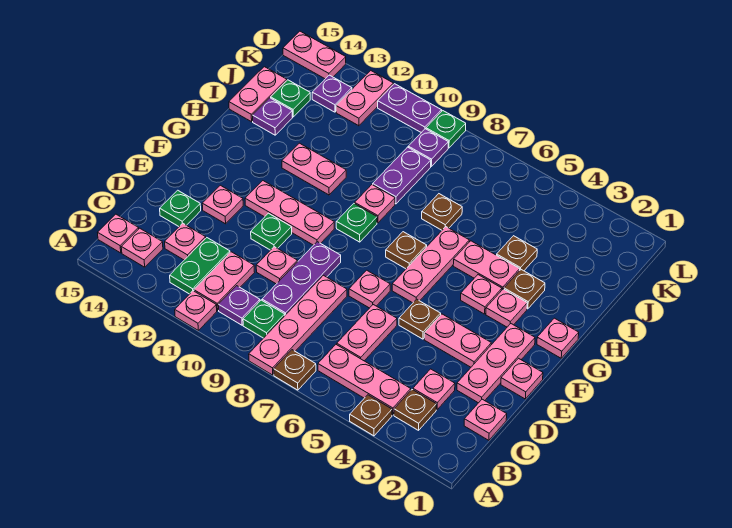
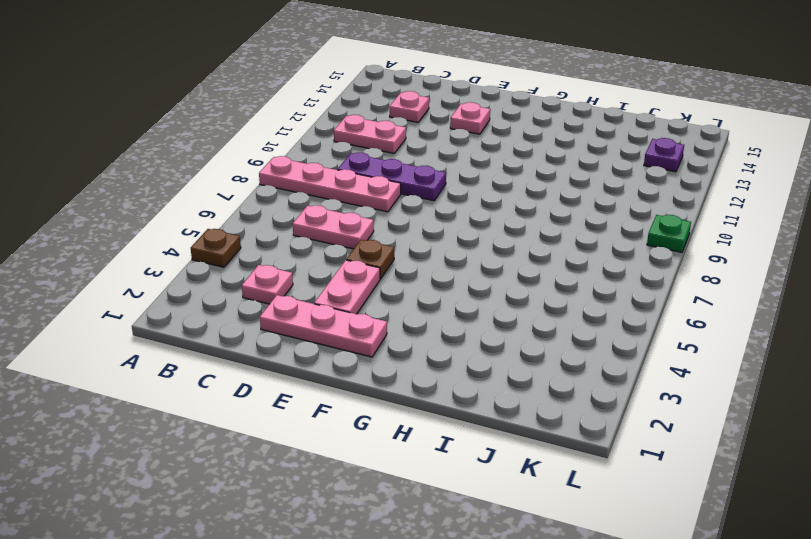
none -> brown 1x1 plate [274,350,316,390]
none -> pink 1x1 plate [175,291,217,330]
none -> brown 1x1 plate [394,390,436,430]
none -> pink 1x3 plate [318,344,411,415]

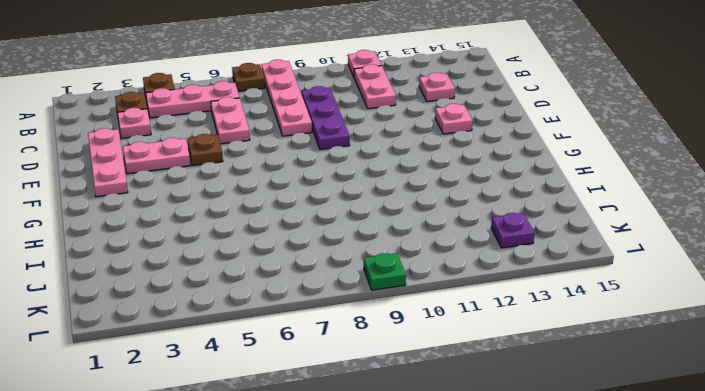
none -> green 1x1 plate [243,300,285,338]
none -> purple 1x1 plate [218,286,260,325]
none -> green 1x2 plate [170,238,230,294]
none -> pink 1x1 plate [121,228,163,267]

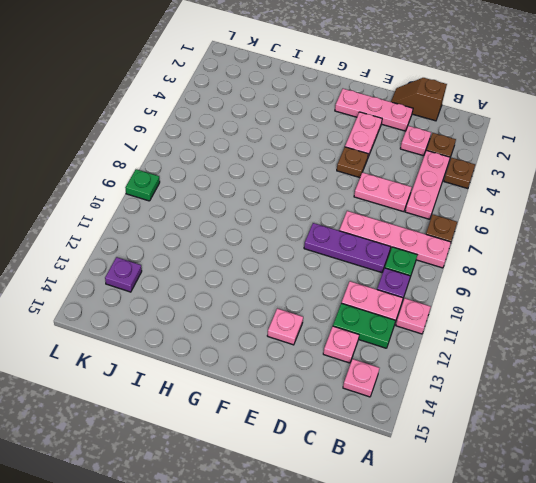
brown 1x2 slope [391,78,447,121] -> pink 1x1 plate [464,399,507,440]
none -> pink 1x1 plate [98,214,139,253]
none -> pink 1x1 plate [256,247,298,284]
none -> green 1x1 plate [160,190,201,226]
none -> pink 1x1 plate [501,358,543,399]

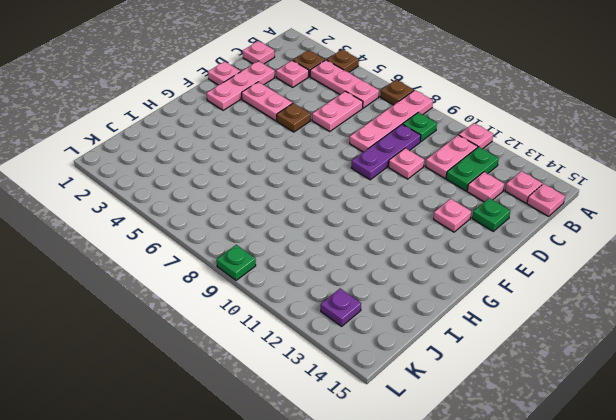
none -> purple 1x1 plate [218,286,260,325]
none -> pink 1x1 plate [349,270,390,308]
none -> green 1x1 plate [251,213,292,250]
none -> pink 1x3 plate [392,227,469,303]

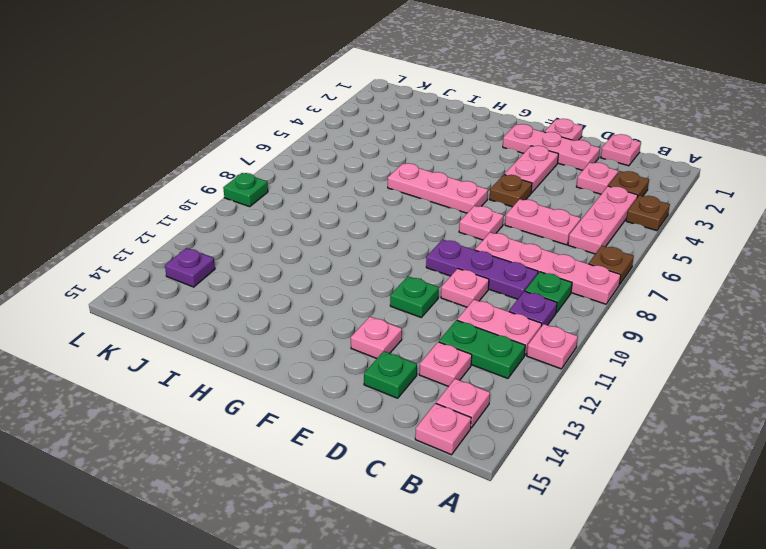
none -> pink 1x3 plate [245,181,334,245]
none -> pink 1x1 plate [537,318,579,358]
none -> pink 1x1 plate [486,289,527,327]
none -> pink 1x1 plate [461,275,502,314]

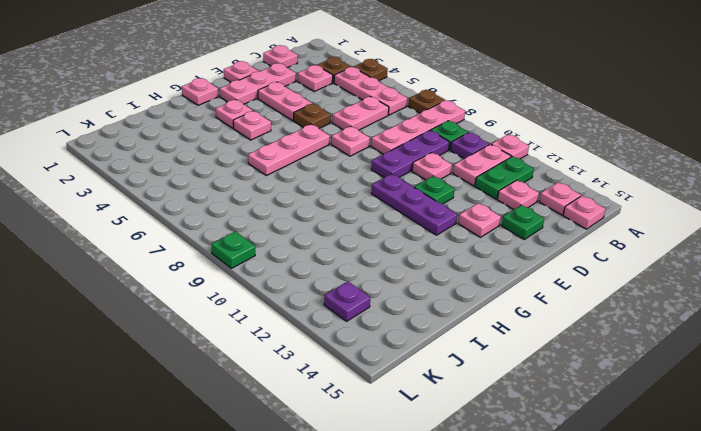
purple 1x3 plate [371,174,457,235] -> pink 1x3 plate [245,181,334,245]
none -> brown 1x1 plate [386,232,427,269]
none -> green 1x1 plate [336,204,377,242]
none -> brown 1x1 plate [504,270,545,309]
none -> pink 1x2 plate [453,241,520,290]

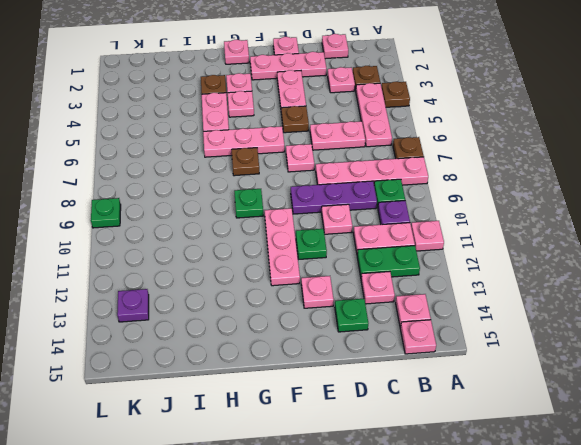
none -> pink 1x1 plate [355,185,395,223]
none -> pink 1x2 plate [282,143,346,195]
none -> brown 1x1 plate [497,236,537,271]
none -> brown 1x1 plate [422,194,462,230]

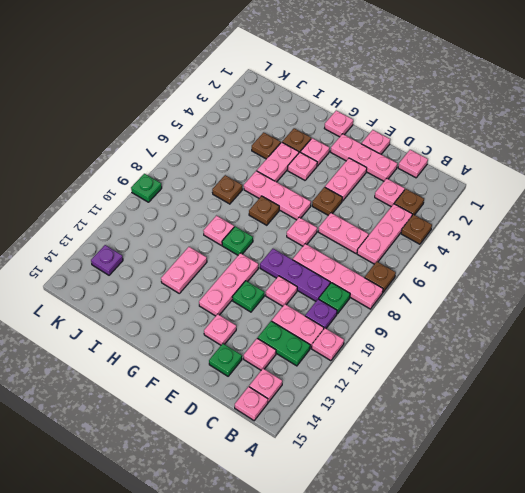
none -> purple 1x2 plate [373,147,431,204]
none -> purple 1x1 plate [253,98,292,135]
none -> pink 1x2 plate [229,67,287,122]
none -> green 1x1 plate [271,80,310,117]

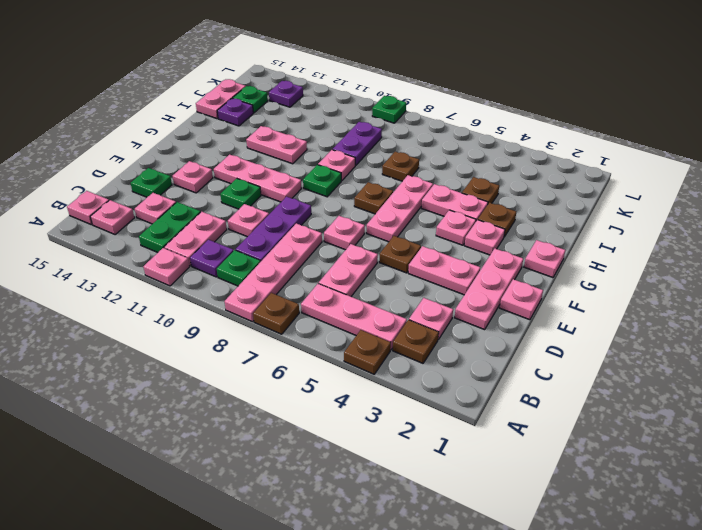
none -> pink 1x1 plate [464,399,507,440]
none -> purple 1x1 plate [408,129,448,166]
none -> pink 1x2 plate [336,71,393,126]
none -> purple 1x2 plate [378,84,442,133]

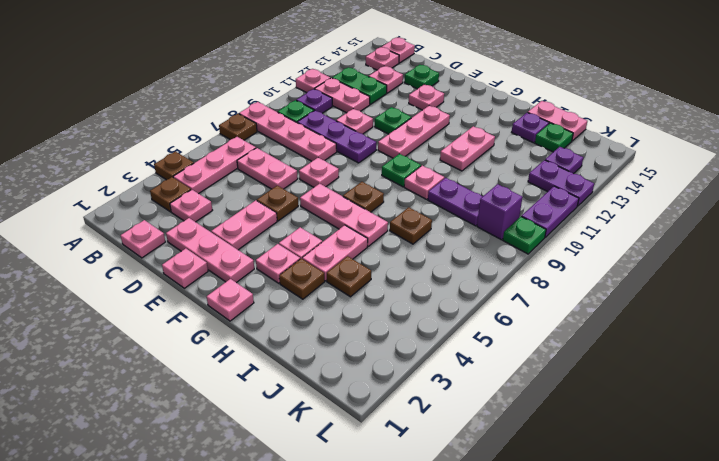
purple 1x1 brick [477,184,523,240] -> purple 1x1 plate [408,129,448,166]
purple 1x2 plate [528,160,594,206] -> pink 1x2 plate [336,71,393,126]
none -> pink 1x2 plate [283,31,346,79]

